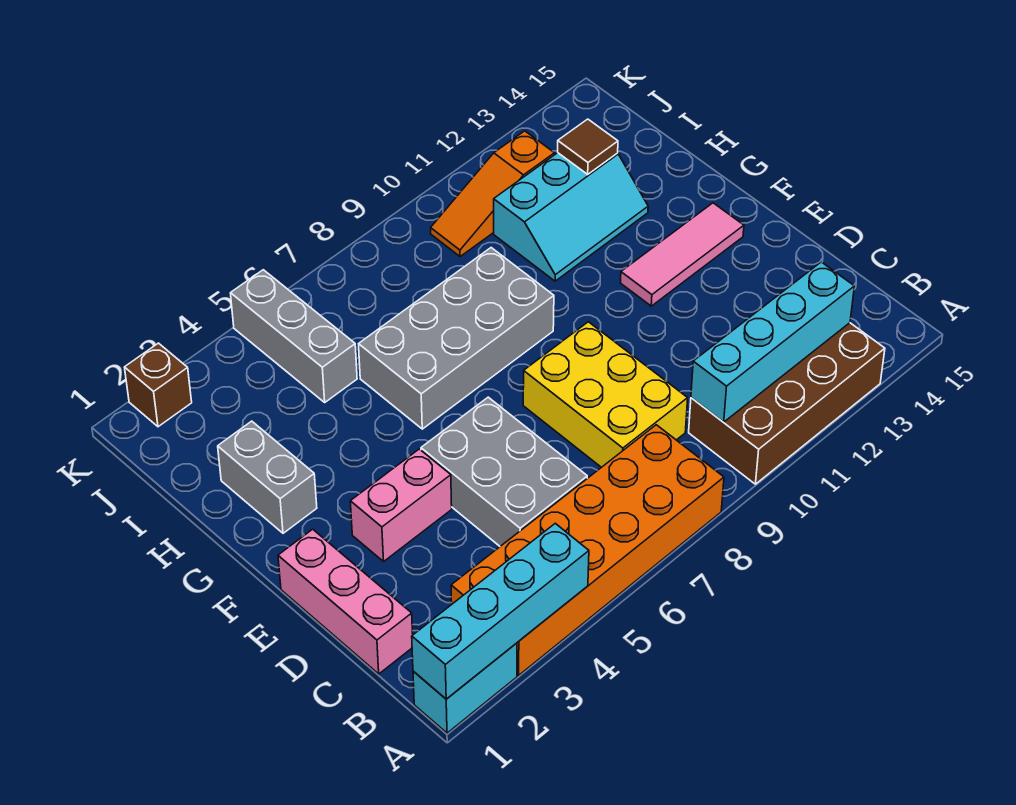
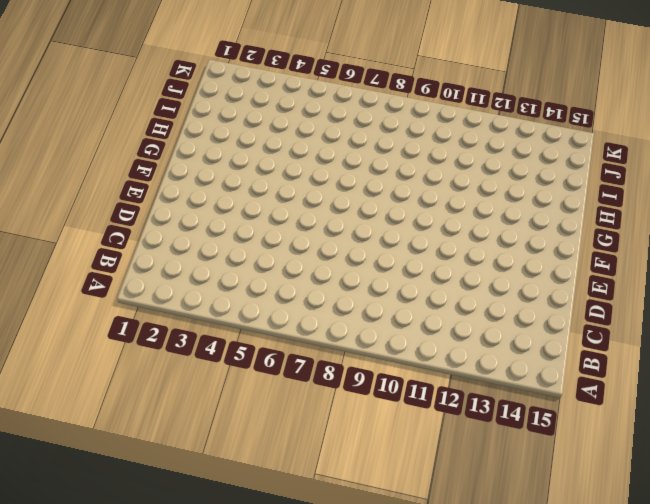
none -> cyan 1x2 brick [413,643,517,733]
none -> orange 2x6 brick [451,425,724,675]
none -> brown 2x4 brick [689,323,885,484]

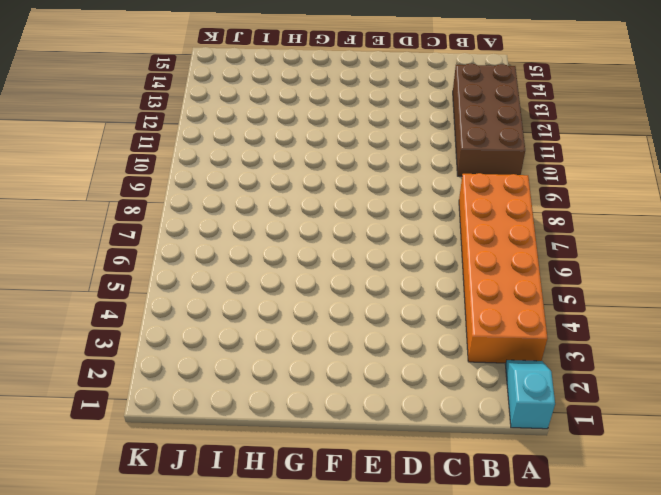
cyan 1x2 slope [505,360,555,429] -> cyan 1x2 brick [413,643,517,733]
none -> pink 1x3 brick [278,529,413,674]
none -> grey 2x3 brick [421,397,587,546]
none -> yellow 2x3 brick [523,322,688,467]

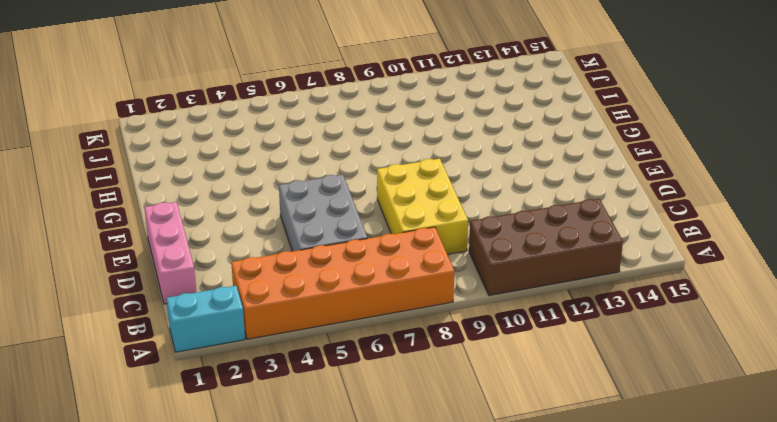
none -> pink 1x2 brick [350,449,452,561]
none -> pink 1x3 tile [621,203,744,306]
none -> grey 1x2 brick [218,421,317,533]

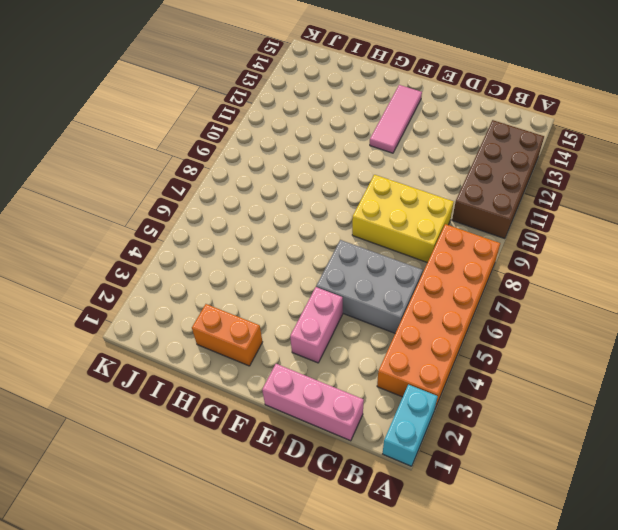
orange 1x2 brick [192,304,262,366] -> grey 1x2 brick [218,421,317,533]
none -> grey 2x4 brick [359,248,554,429]
none -> cyan 2x3 slope [494,153,648,281]
none -> grey 1x3 brick [231,270,357,402]

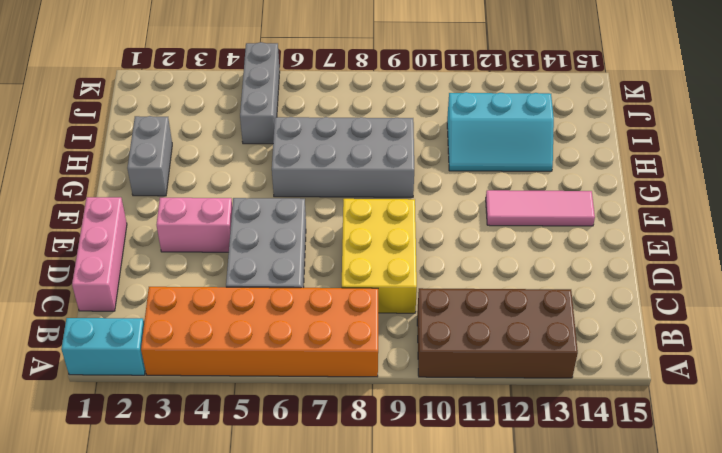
none -> orange 1x3 slope [431,131,555,257]
none -> brown 1x1 brick [124,343,192,427]
none -> cyan 1x4 brick [412,523,589,699]

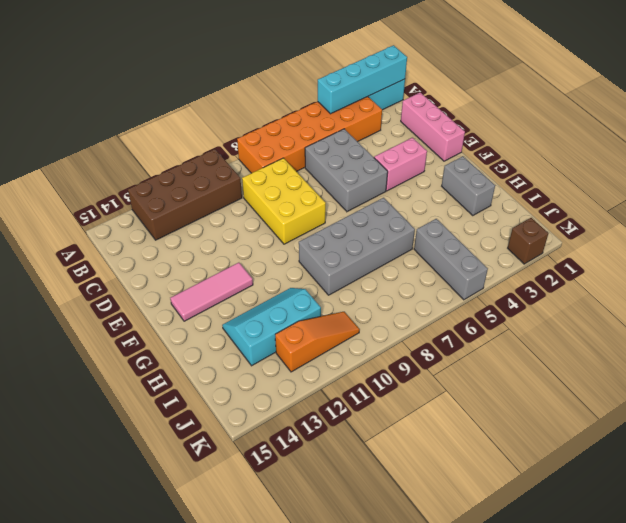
none -> cyan 1x4 brick [691,262,854,422]
none -> brown 1x1 tile [558,119,618,174]

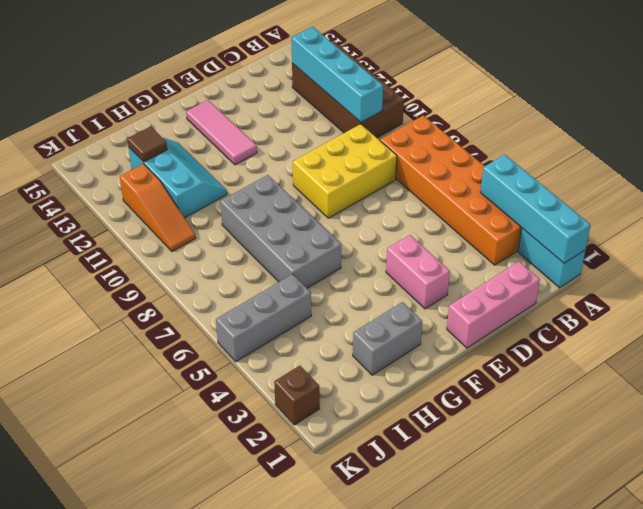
none -> grey 2x3 brick [421,397,587,546]

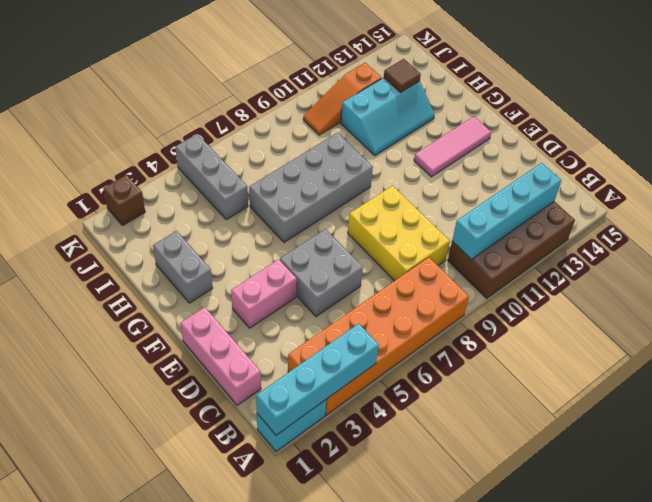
grey 2x2 brick [280,229,363,316] -> grey 2x3 brick [421,397,587,546]

